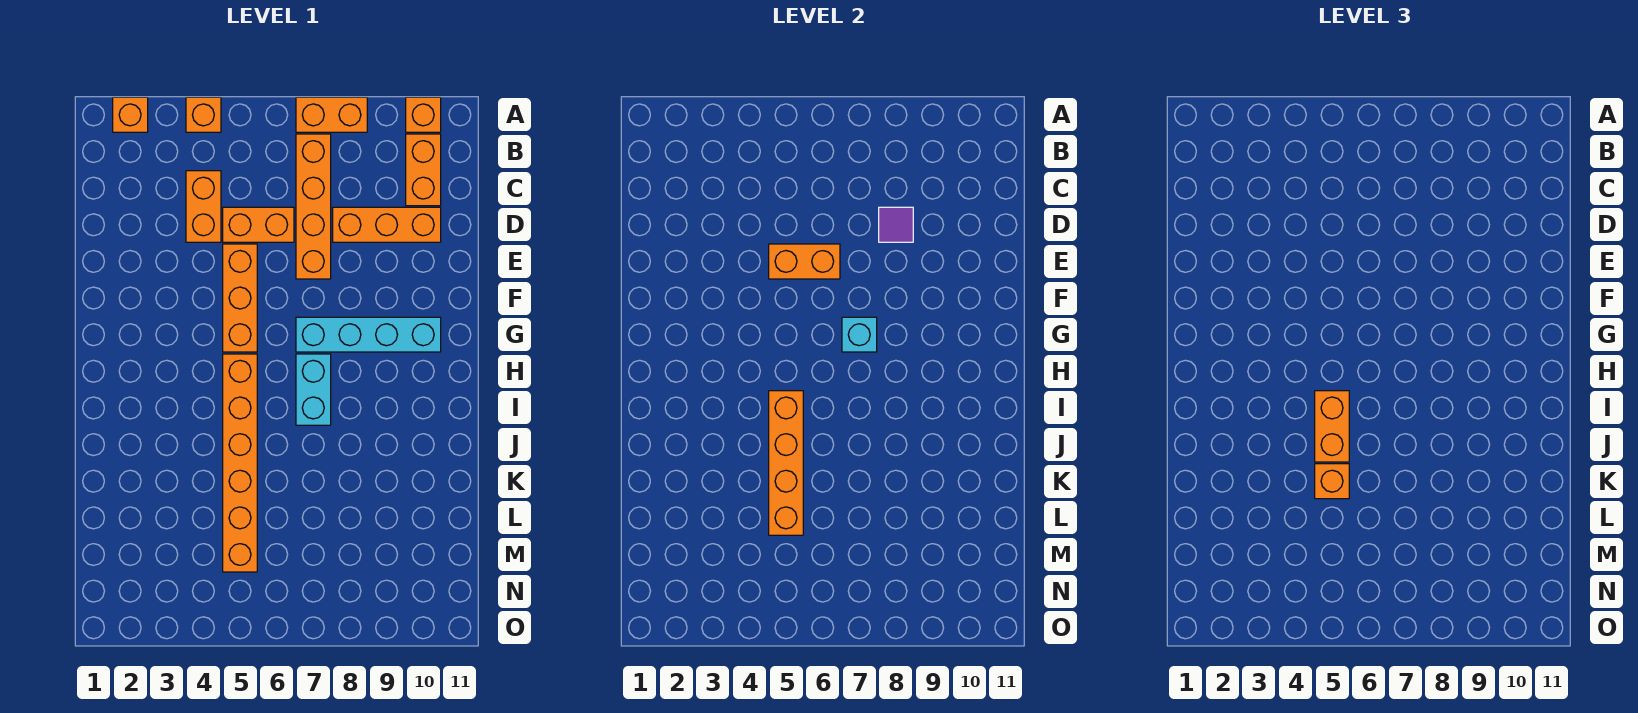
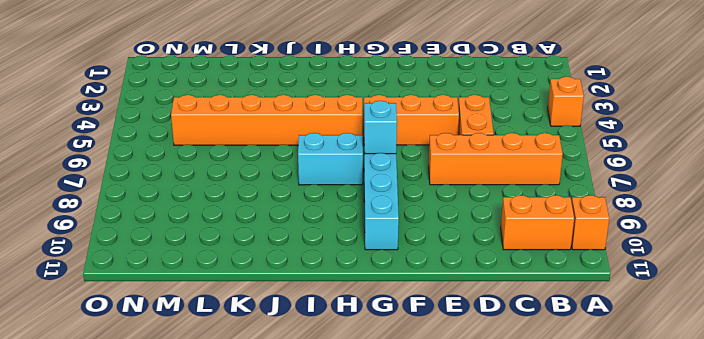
none -> orange 1x1 brick [113,97,148,132]
none -> orange 1x2 brick [296,97,367,132]
none -> orange 1x2 brick [186,171,221,242]

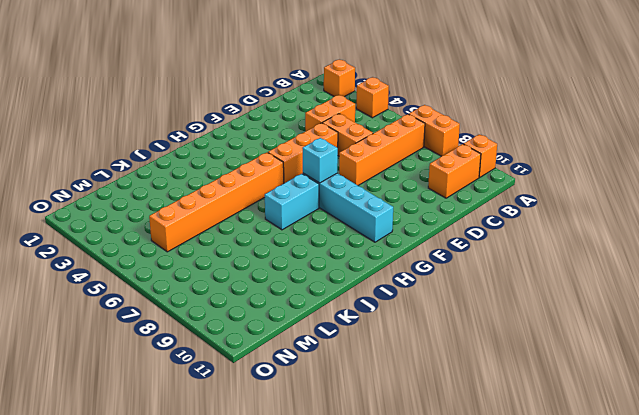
none -> orange 1x3 brick [333,207,441,242]
none -> purple 1x1 tile [879,207,913,242]
none -> orange 1x2 brick [769,244,840,279]

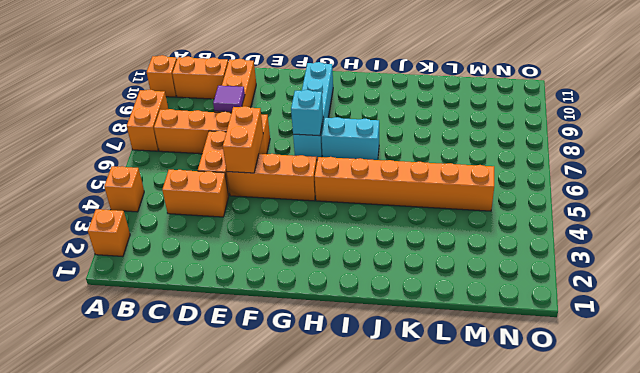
none -> orange 1x4 brick [769,391,803,535]
none -> orange 1x2 brick [1315,391,1349,462]
none -> orange 1x1 brick [1315,464,1349,499]

